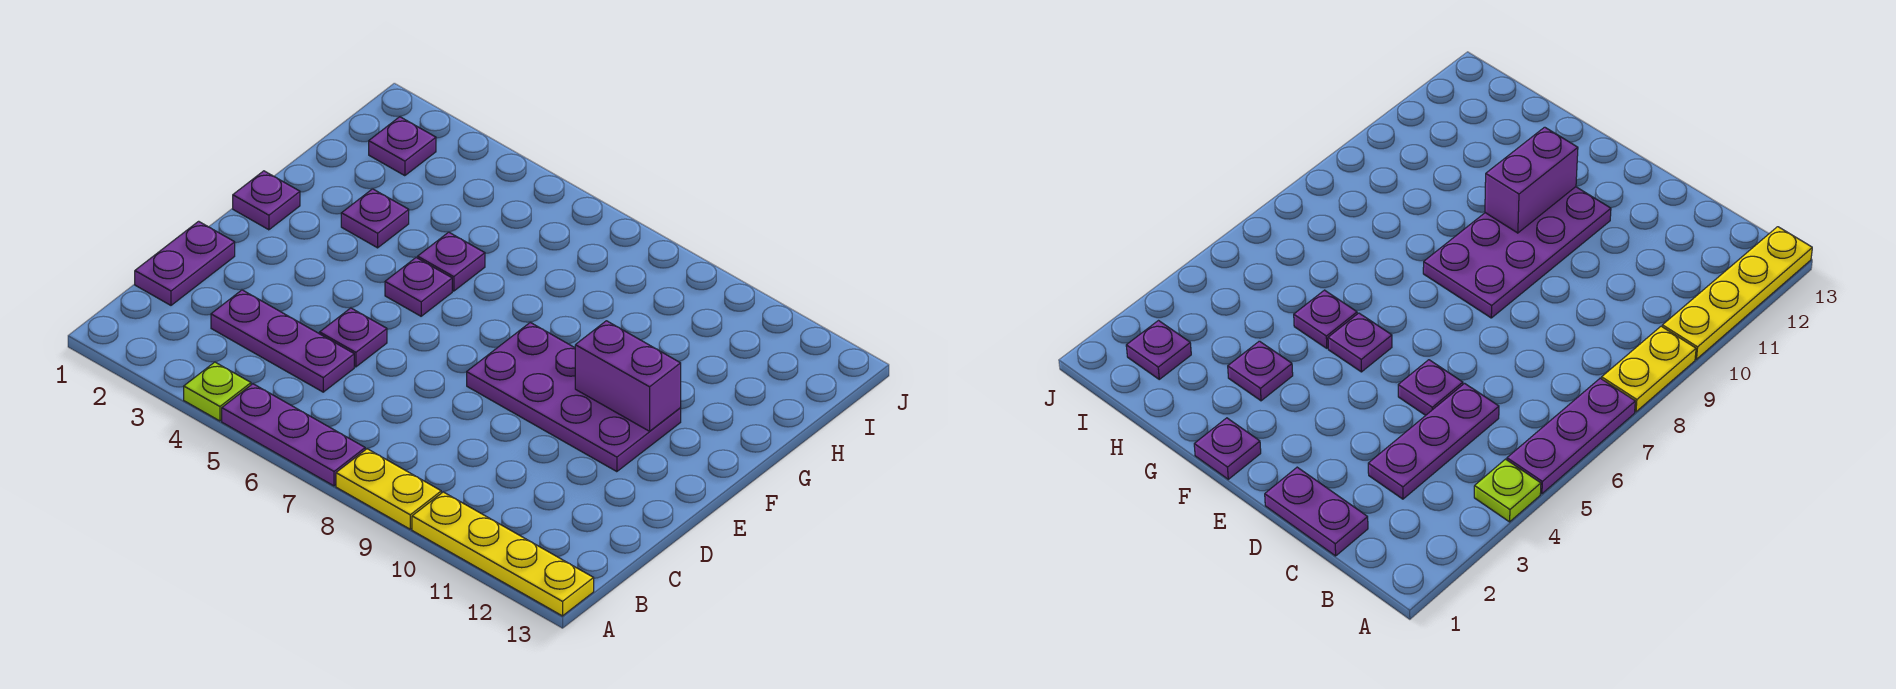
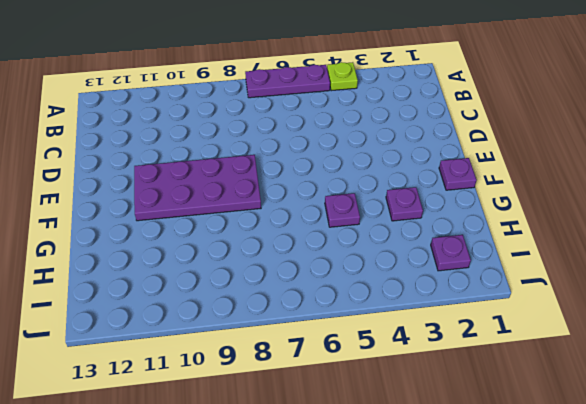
none -> yellow 1x2 plate [336,449,441,529]
none -> yellow 1x4 plate [412,492,594,616]
none -> purple 1x2 plate [135,221,235,305]

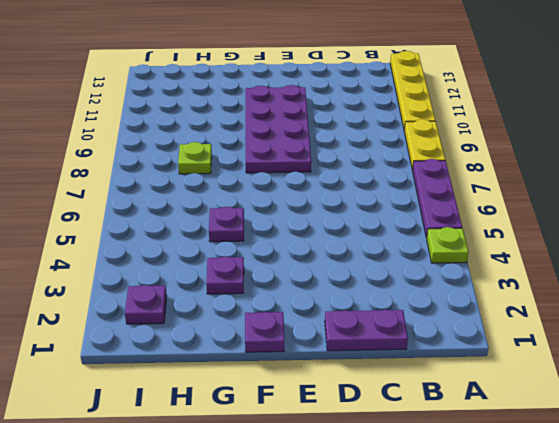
lime 1x1 plate [178,142,212,174] -> none
none -> purple 1x3 plate [211,290,354,392]
none -> purple 1x1 plate [320,308,387,367]
none -> purple 1x1 plate [385,258,452,316]

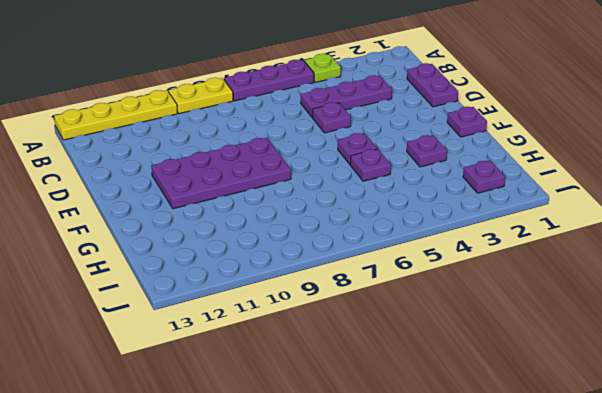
none -> purple 1x2 brick [575,321,681,431]

